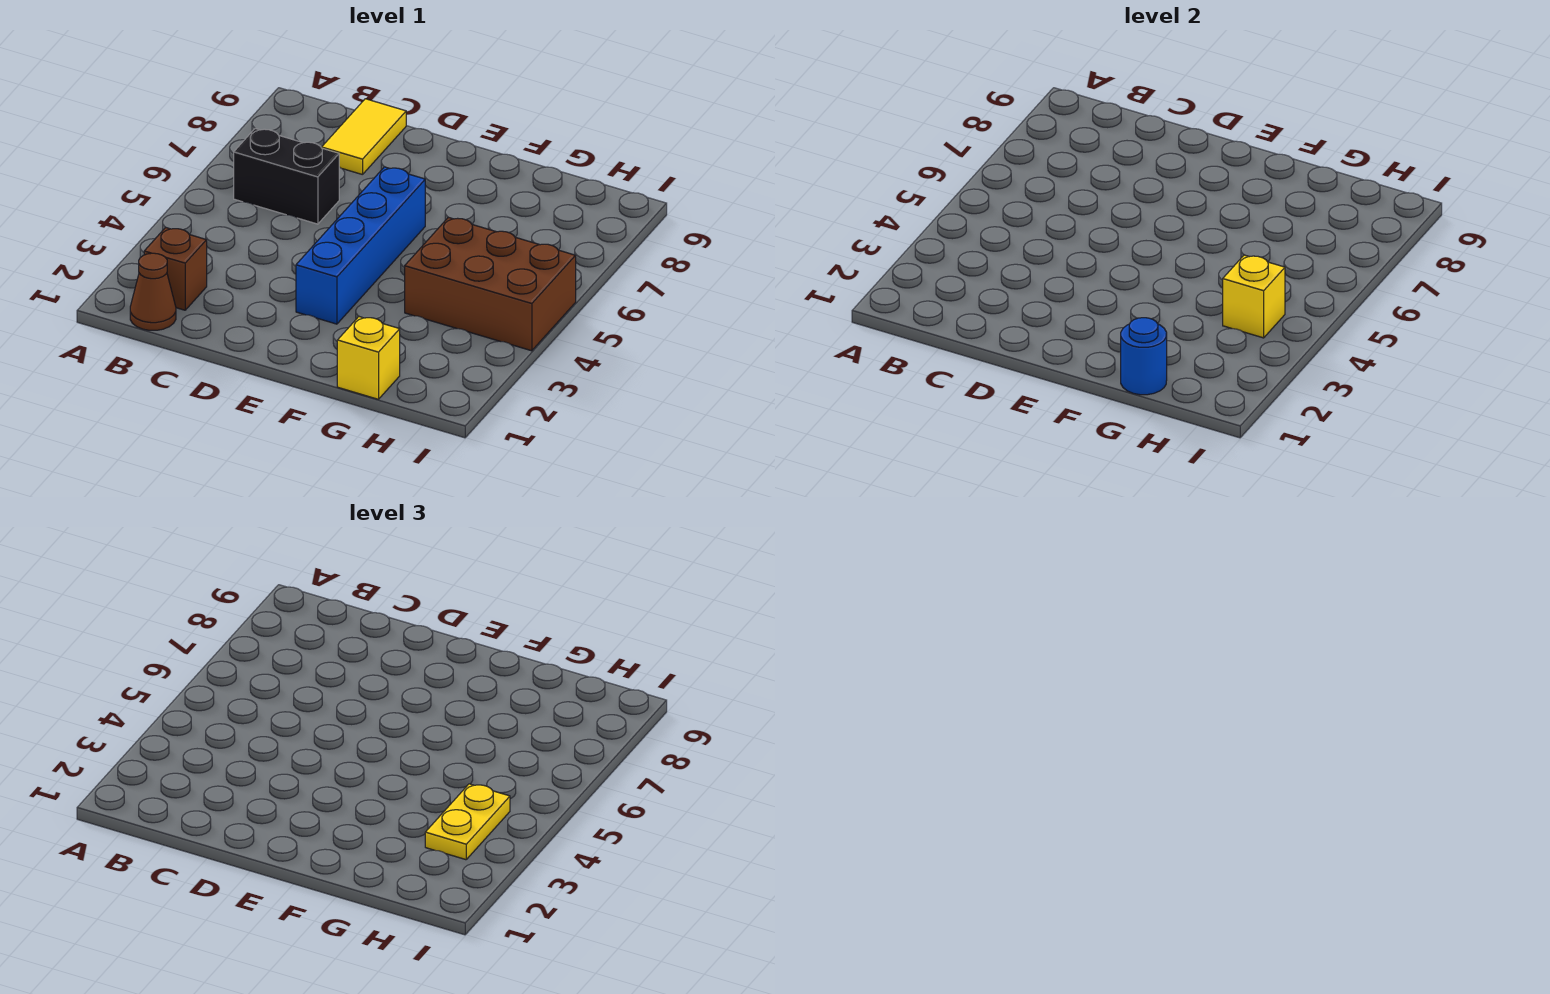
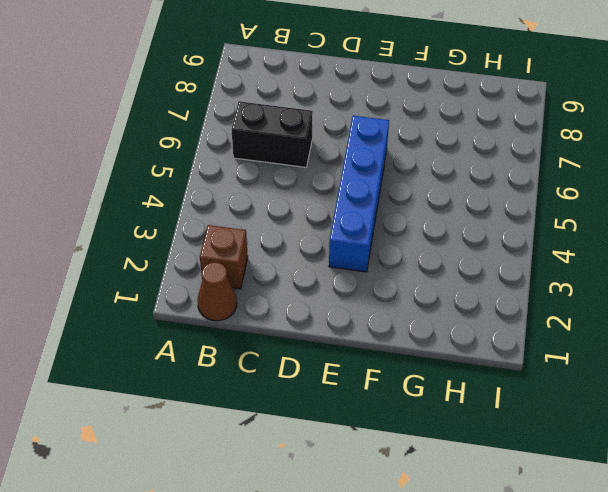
none -> yellow 1x2 tile [322,99,406,175]
none -> yellow 1x1 brick [337,317,400,399]

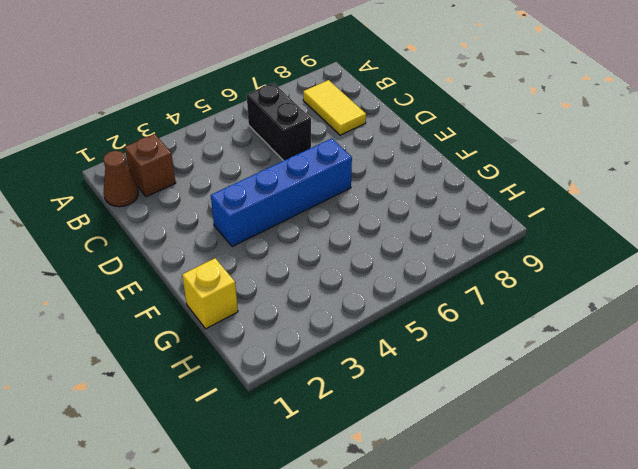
yellow 1x2 tile [303,80,366,135] -> yellow 1x2 tile turned to [322,99,406,175]
none -> brown 2x3 brick [405,217,576,351]
none -> blue 1x1 round brick [1121,318,1167,395]

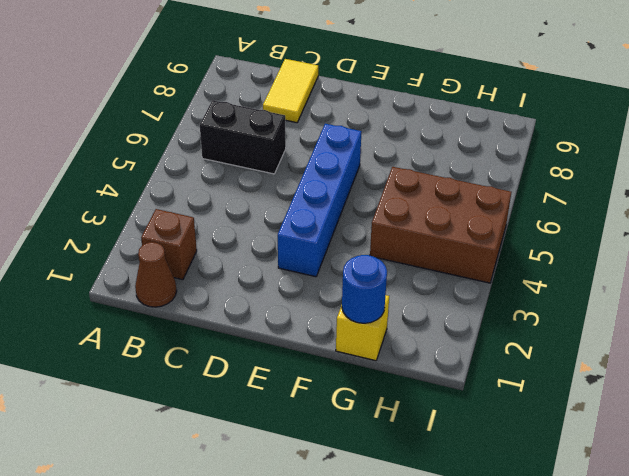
none -> yellow 1x1 brick [1223,255,1285,338]
none -> yellow 1x2 plate [425,784,510,860]

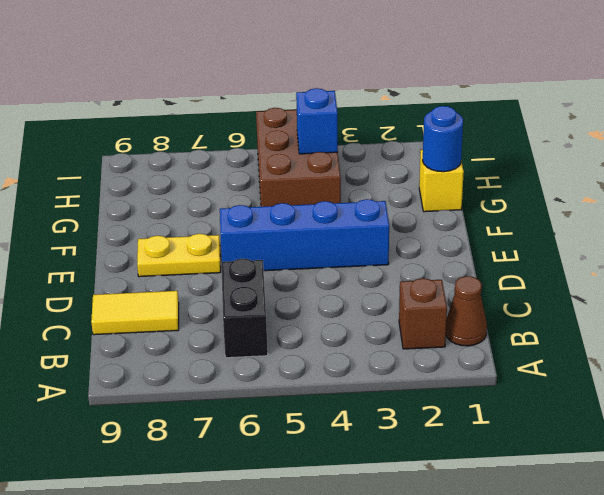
yellow 1x2 plate [137,234,221,277] -> yellow 1x2 plate moved to [425,784,510,860]
blue 1x1 brick [296,88,338,154] -> yellow 1x1 brick [1223,255,1285,338]

